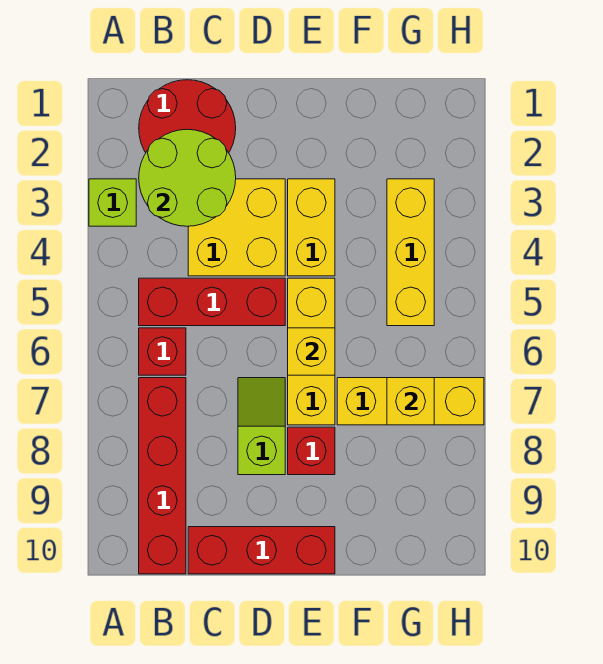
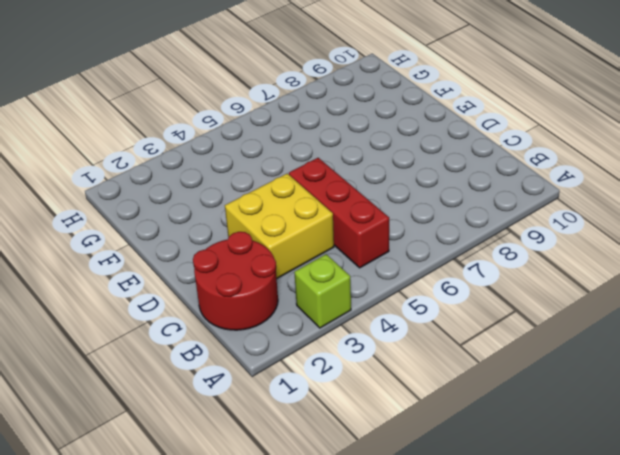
none -> red 1x1 brick [139,328,186,375]
none -> red 1x4 brick [139,378,186,574]
none -> red 1x3 brick [188,527,335,574]

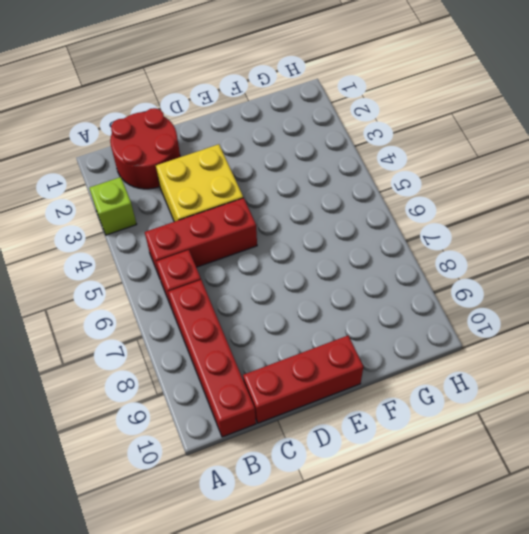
none -> lime 1x2 slope [238,378,285,475]
none -> yellow 1x2 brick [288,179,335,276]
none -> yellow 1x3 brick [288,278,335,425]

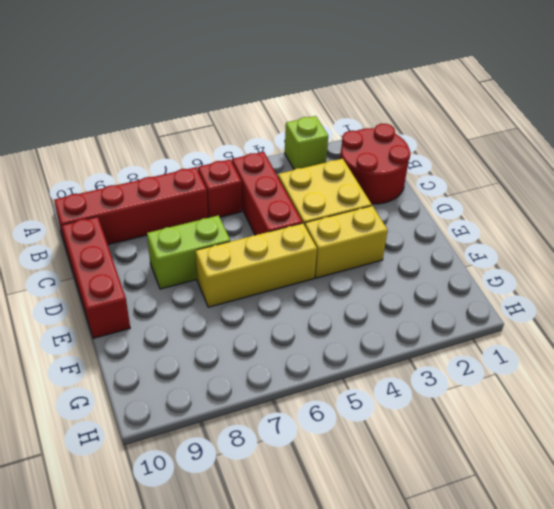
lime 1x2 brick [147,215,230,289] -> lime 1x2 slope [238,378,285,475]
none -> red 1x1 brick [288,427,335,475]
none -> yellow 1x3 brick [337,378,484,425]
none -> yellow 1x3 brick [387,179,434,326]

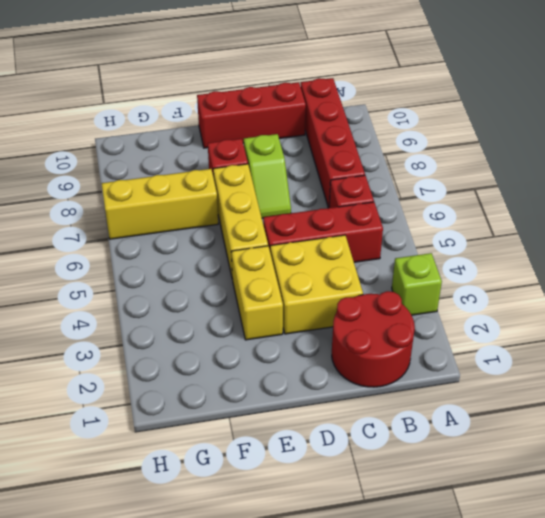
none -> yellow 1x3 brick [387,179,434,326]
none -> lime 2x2 round brick [139,129,236,226]
none -> yellow 1x1 brick [288,328,335,375]

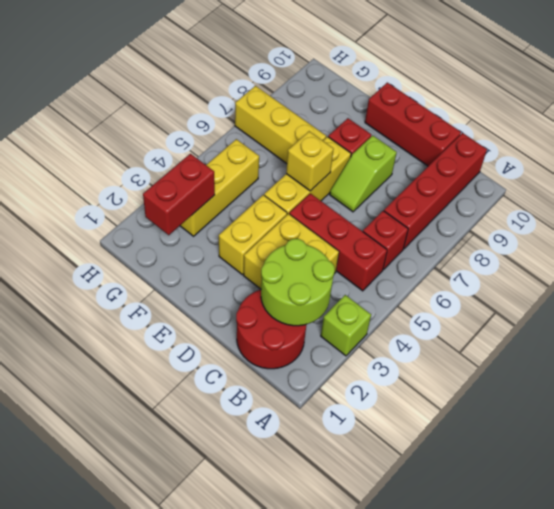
red 1x2 brick [143,154,215,235] -> none
none -> yellow 1x1 brick [387,378,434,425]

